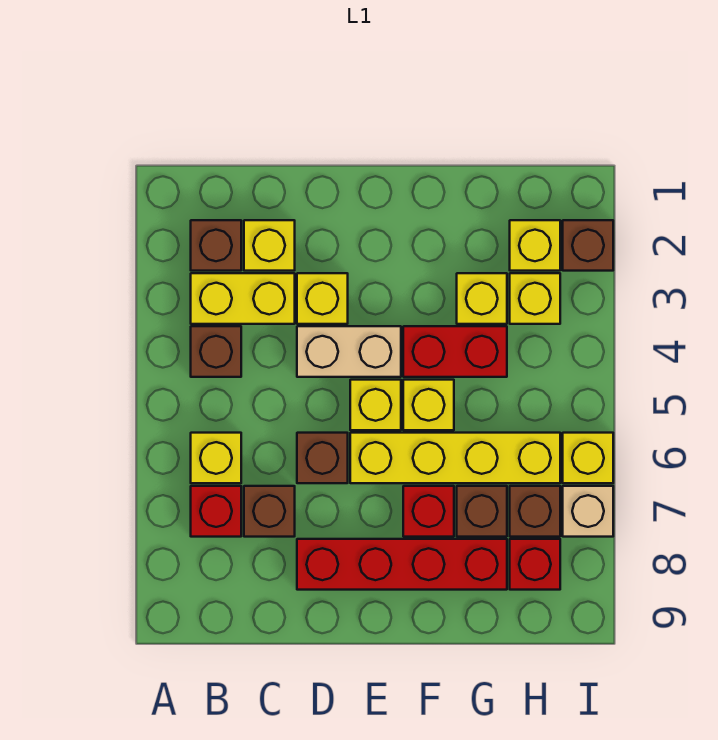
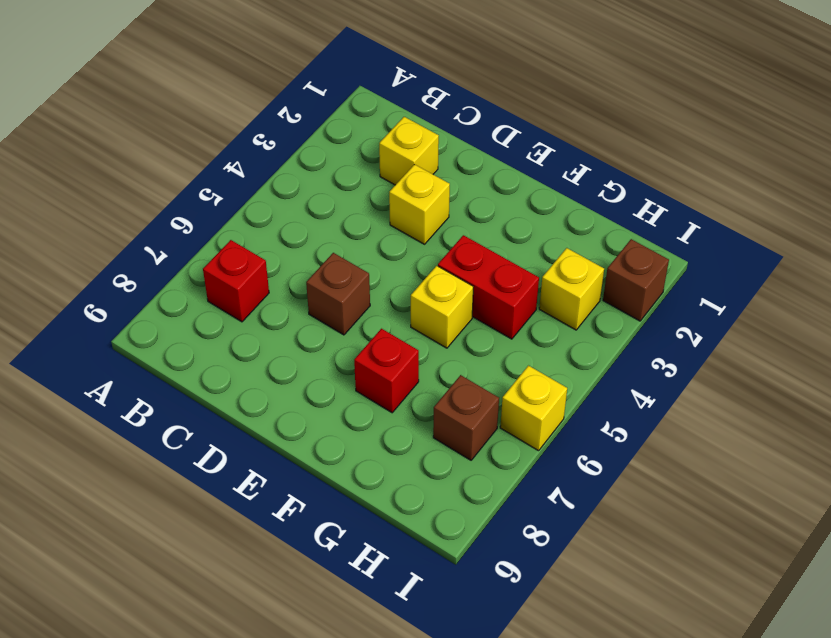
none -> brown 1x1 brick [191,220,241,271]
none -> yellow 1x2 brick [191,273,295,324]
none -> brown 1x1 brick [191,326,241,377]

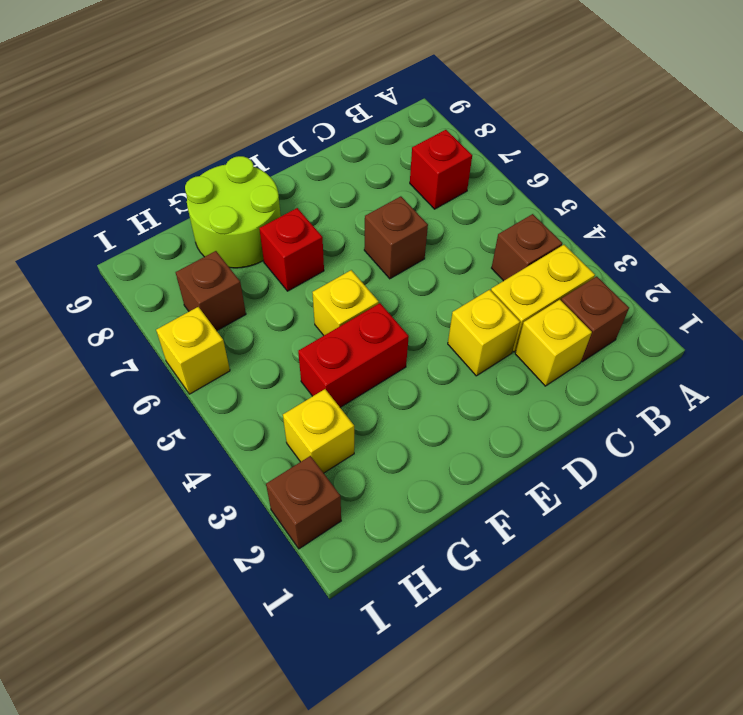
lime 2x2 round brick [185,156,281,268] -> red 1x4 brick [297,539,507,590]
none -> yellow 1x1 brick [191,433,241,483]
none -> brown 1x1 brick [244,486,295,537]
none -> tan 1x2 brick [297,326,401,377]

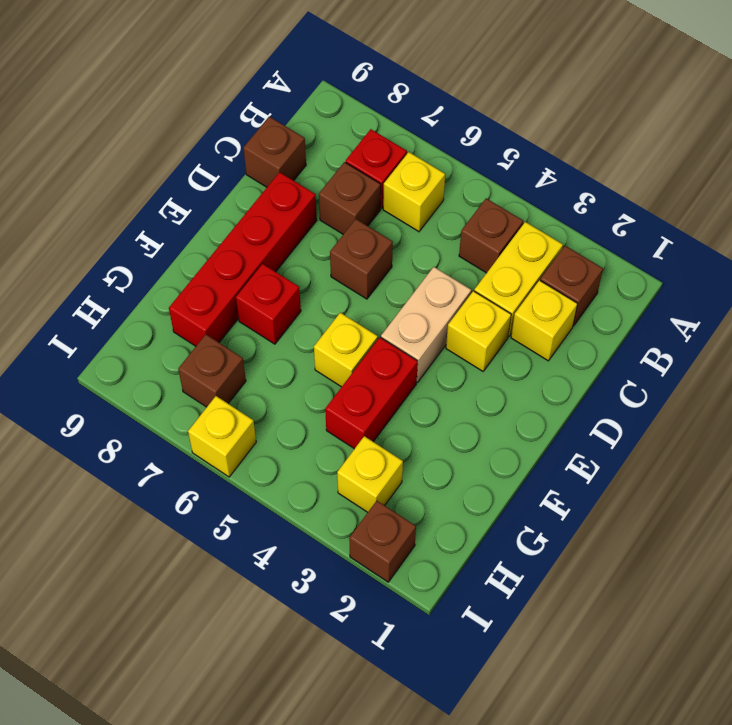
brown 1x1 brick [243,117,306,187] -> brown 1x1 brick moved to [457,486,507,537]
none -> yellow 1x1 brick [350,380,401,430]
none -> yellow 1x4 brick [350,433,560,483]
none -> yellow 1x1 brick [457,273,507,324]

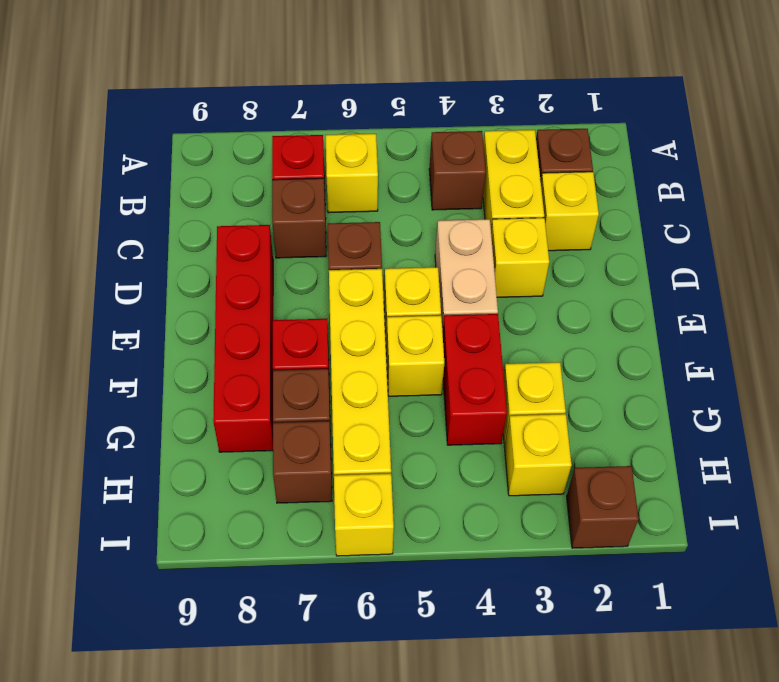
none -> yellow 1x1 brick [510,220,560,271]
none -> red 1x1 brick [510,539,560,590]
none -> tan 1x1 brick [563,486,613,537]

